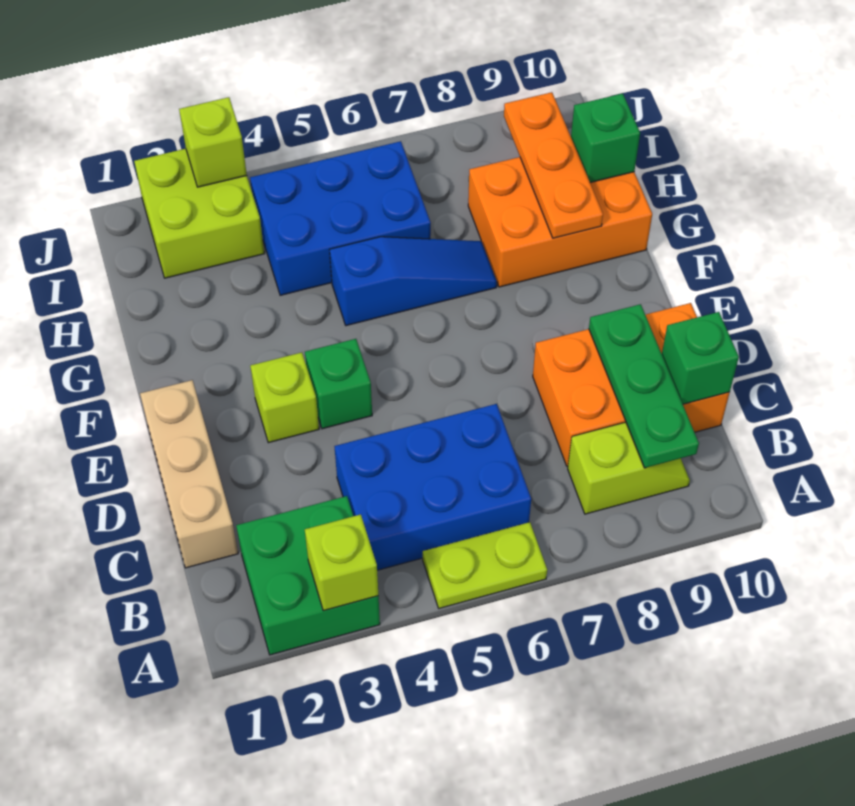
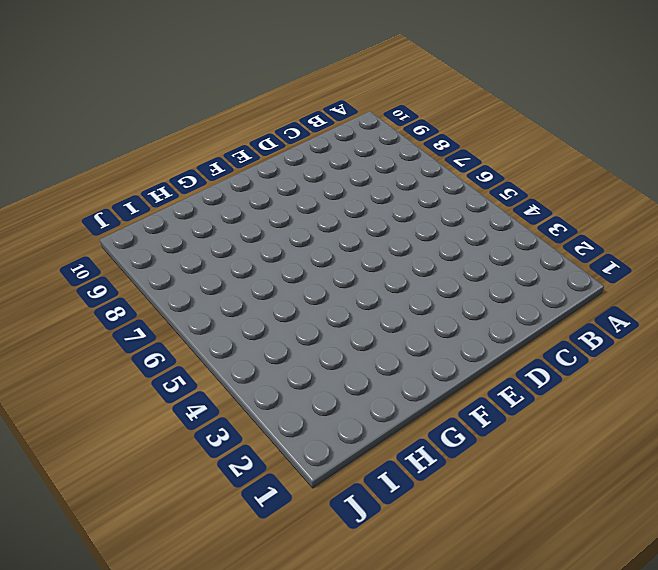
none -> green 2x2 brick [236,496,380,655]
none -> lime 1x2 plate [423,522,547,608]
none -> blue 2x3 brick [334,404,531,570]

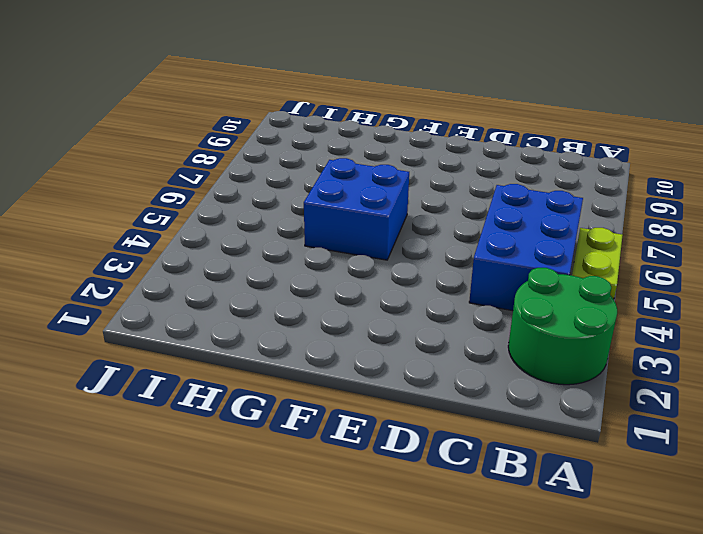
green 2x2 round brick [508,268,617,385] -> green 2x2 brick [236,496,380,655]
blue 2x2 brick [304,158,409,260] -> blue 1x3 slope [330,237,497,326]
none -> lime 1x2 slope [568,423,690,514]
none -> tan 1x3 brick [140,380,238,568]
none -> orange 2x3 brick [533,303,730,466]

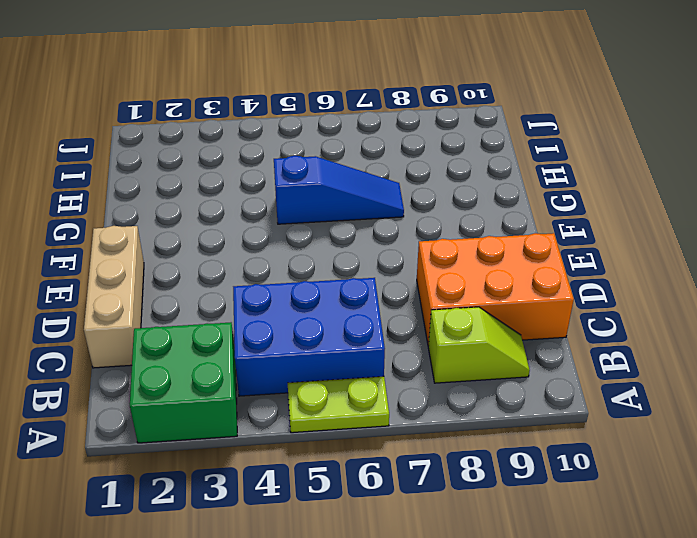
none -> lime 1x1 brick [250,352,319,443]
none -> green 1x1 brick [305,339,372,429]
none -> orange 2x3 brick [468,157,652,287]

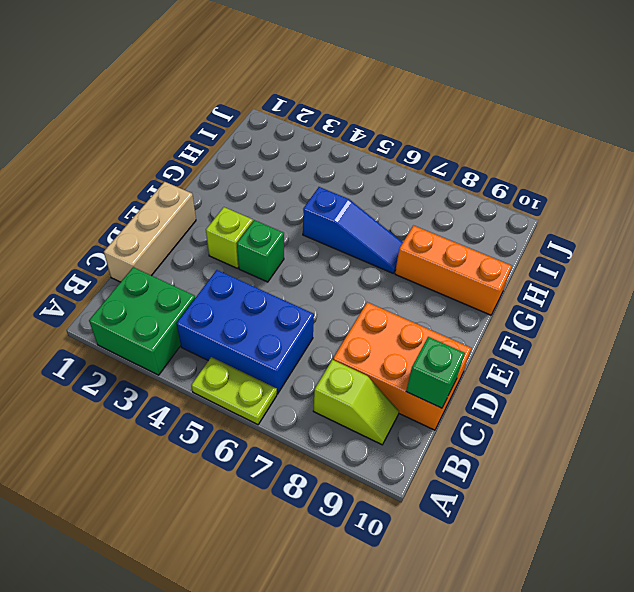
orange 1x3 brick [395,226,512,315] -> orange 2x3 brick [468,157,652,287]
none -> blue 2x3 brick [250,141,431,295]
none -> lime 2x2 brick [134,149,264,278]
none -> lime 1x1 brick [305,514,378,611]

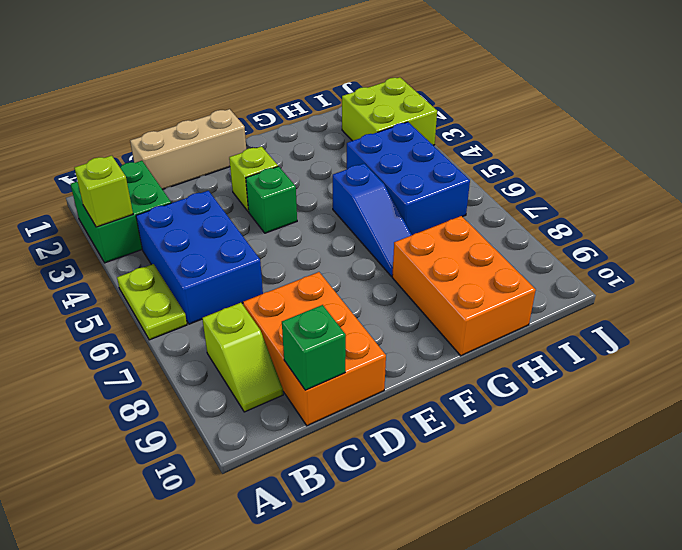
none -> green 1x3 plate [589,304,699,468]
none -> orange 1x3 plate [504,92,603,238]
none -> green 1x1 brick [571,94,640,183]

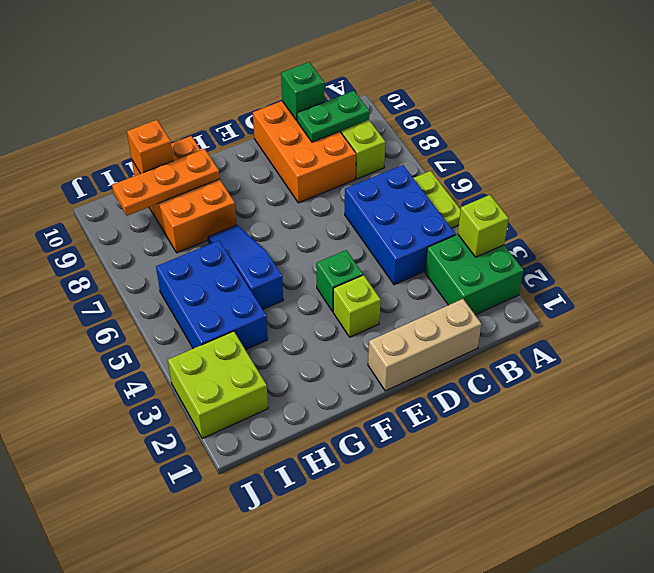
green 1x2 plate [297,91,369,142] -> green 1x3 plate [589,304,699,468]
orange 1x1 brick [127,120,173,174] -> green 1x1 brick [571,94,640,183]
none -> lime 1x1 brick [179,97,247,187]

